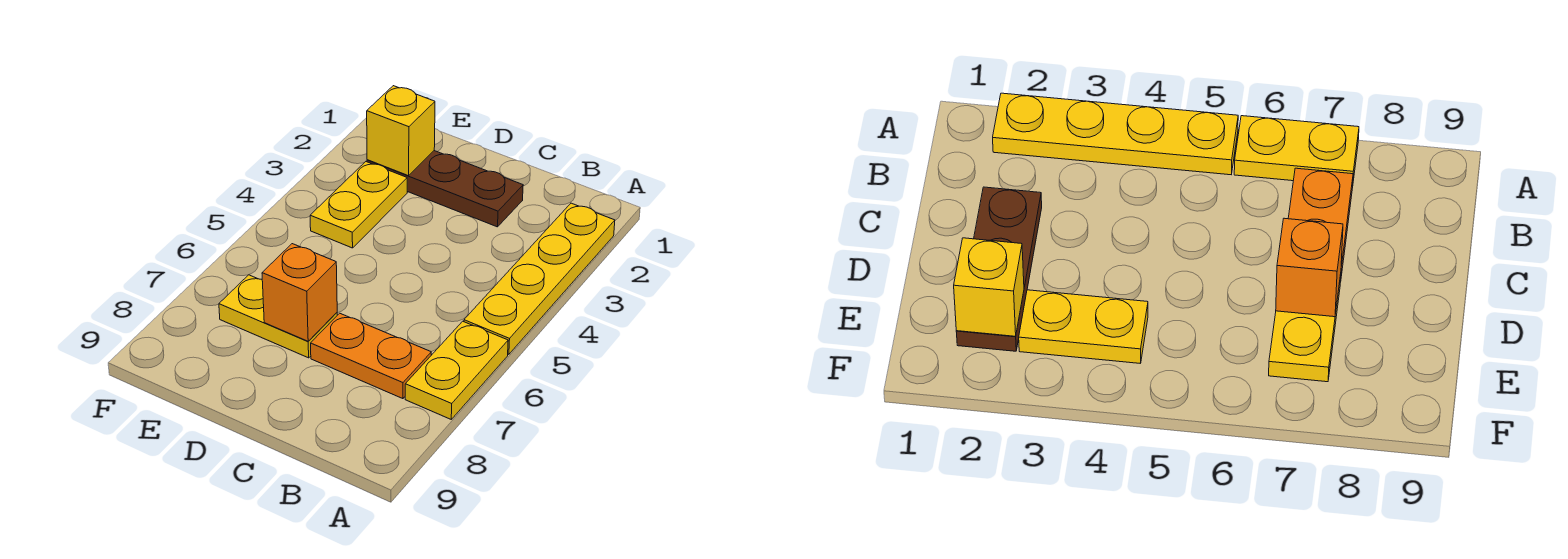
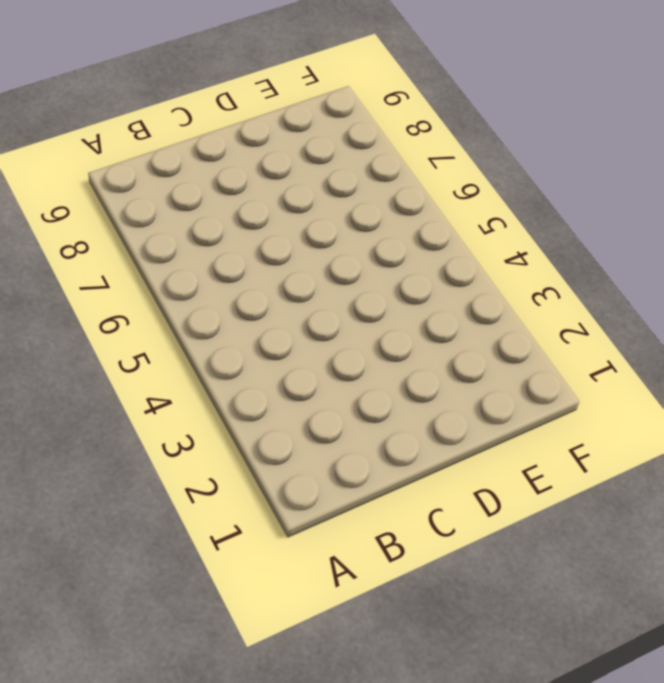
none -> yellow 1x4 plate [464,203,615,354]
none -> yellow 1x2 plate [405,321,508,419]

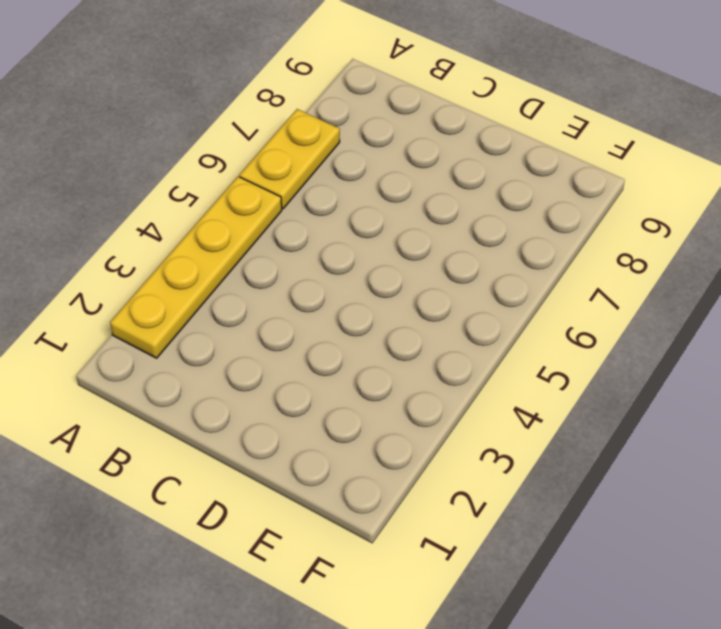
none -> orange 1x2 plate [311,313,431,399]
none -> brown 1x3 plate [367,151,523,227]

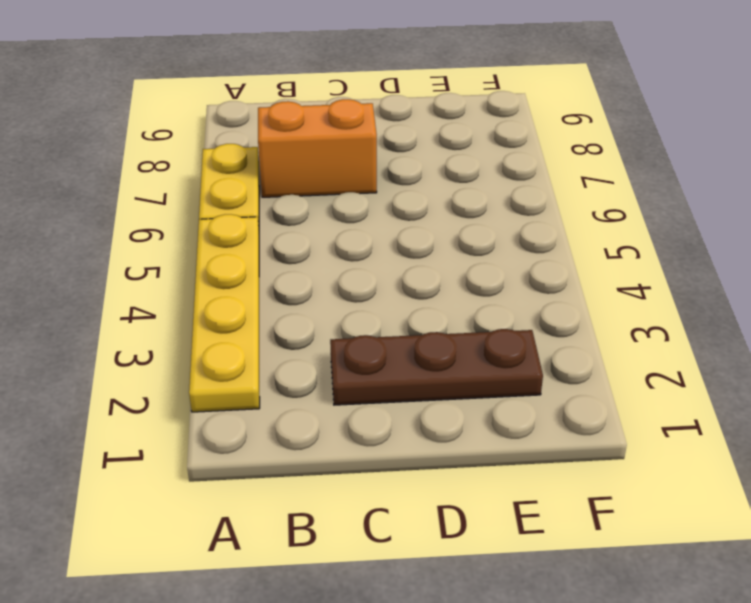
orange 1x2 brick [258,99,377,197] -> orange 1x2 plate [311,313,431,399]
none -> yellow 1x2 plate [219,275,337,358]
none -> yellow 1x2 plate [310,162,407,248]

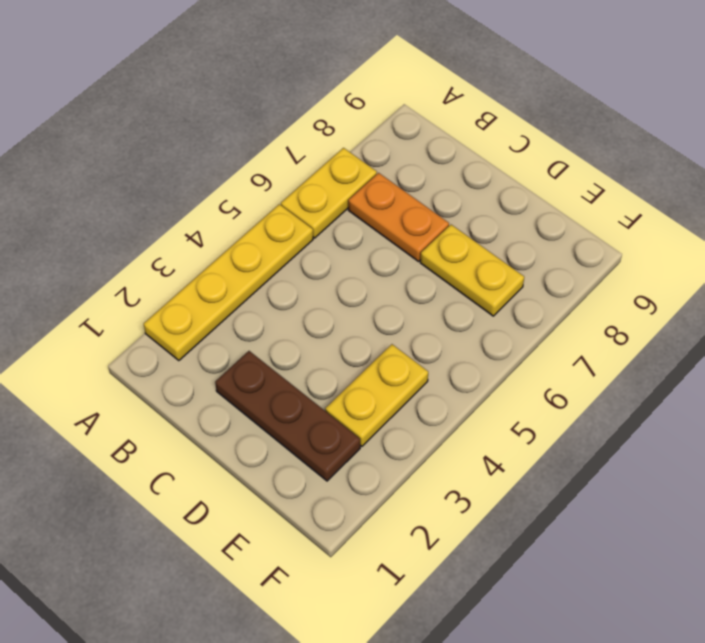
none -> orange 1x1 brick [262,244,337,341]
none -> yellow 1x1 brick [367,86,435,176]

